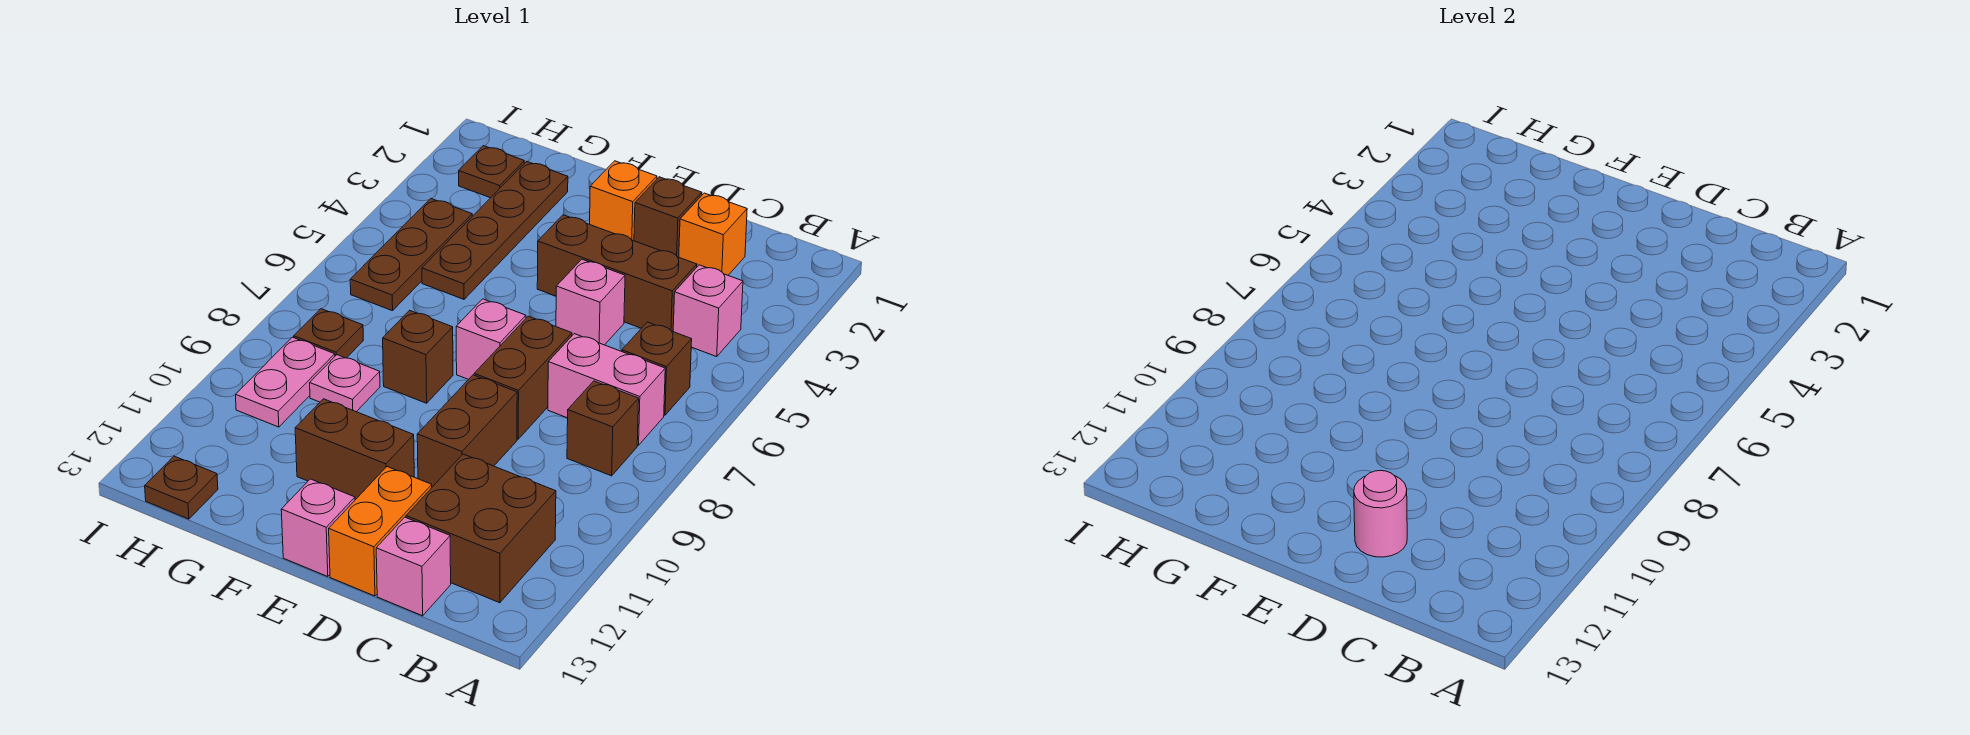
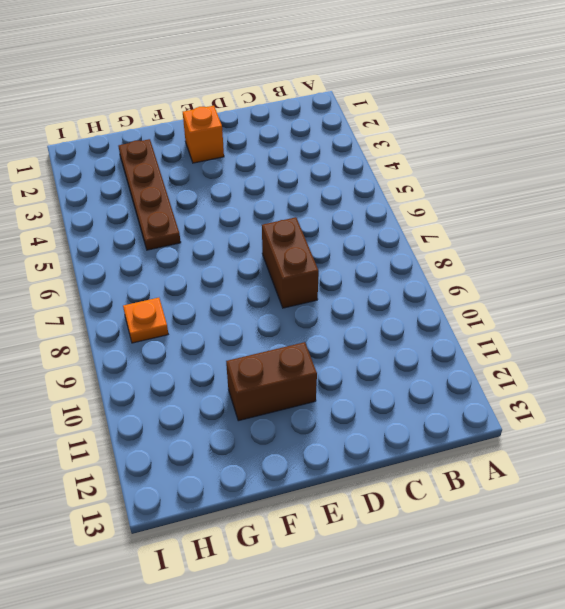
orange 1x1 plate [123,298,168,343] -> brown 1x1 plate [294,309,363,358]
none -> pink 1x1 brick [673,265,743,357]
none -> brown 1x1 brick [622,322,692,415]
none -> pink 1x2 brick [548,334,665,445]

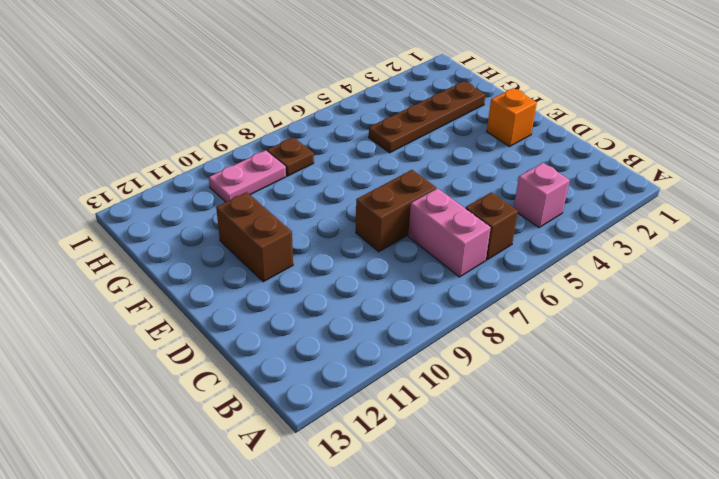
none -> brown 1x1 brick [567,381,639,476]
none -> brown 2x2 brick [406,454,556,603]
none -> orange 1x1 brick [679,193,747,275]

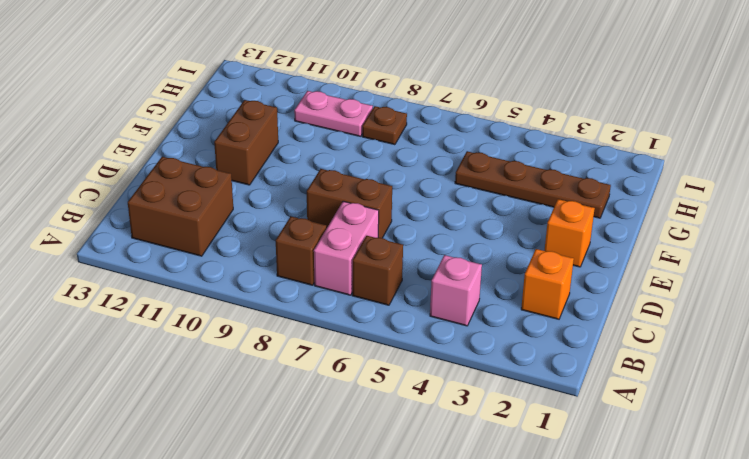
none -> brown 1x3 brick [537,215,697,331]
none -> pink 1x1 brick [376,517,451,616]
none -> brown 1x1 brick [634,177,702,257]

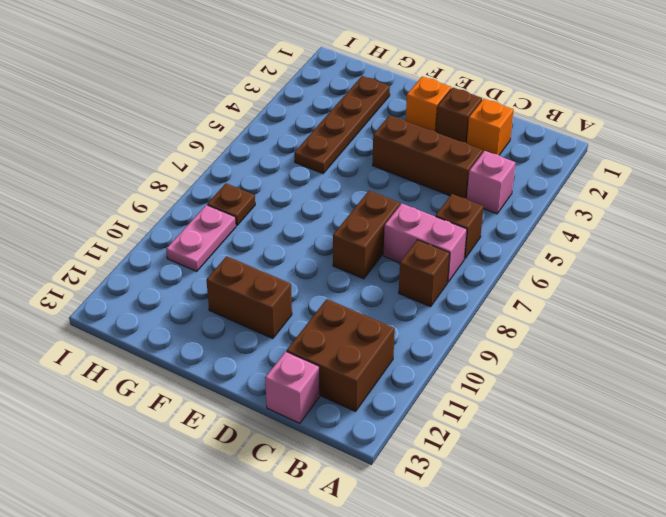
none -> pink 1x1 brick [556,259,625,345]
none -> brown 1x2 brick [417,375,517,487]
none -> orange 1x2 brick [329,467,432,596]

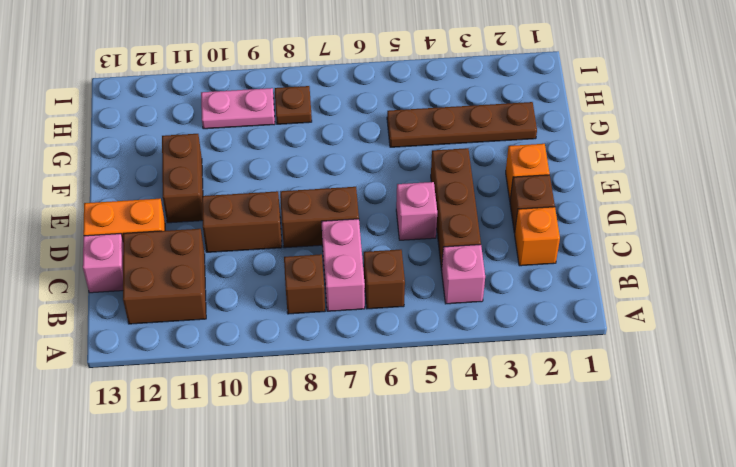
none -> pink 1x1 brick [456,299,526,380]
none -> pink 1x1 brick [281,479,355,577]
none -> brown 1x1 brick [383,310,453,403]

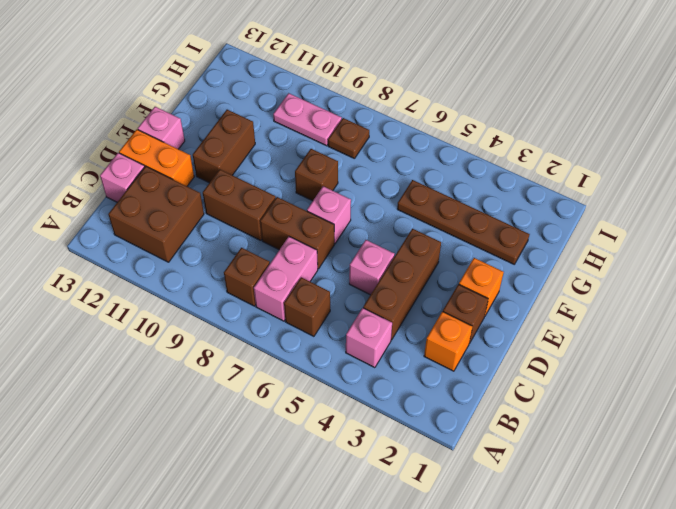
none -> pink 1x1 plate [310,355,380,412]
none -> brown 1x1 plate [459,146,524,198]
none -> brown 1x3 plate [350,199,472,311]

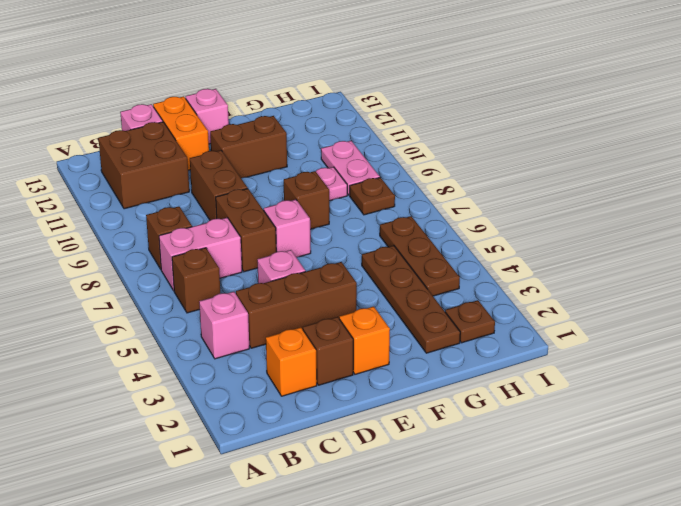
none -> brown 1x1 plate [145,456,218,519]
none -> pink 1x1 round brick [1354,470,1407,557]

